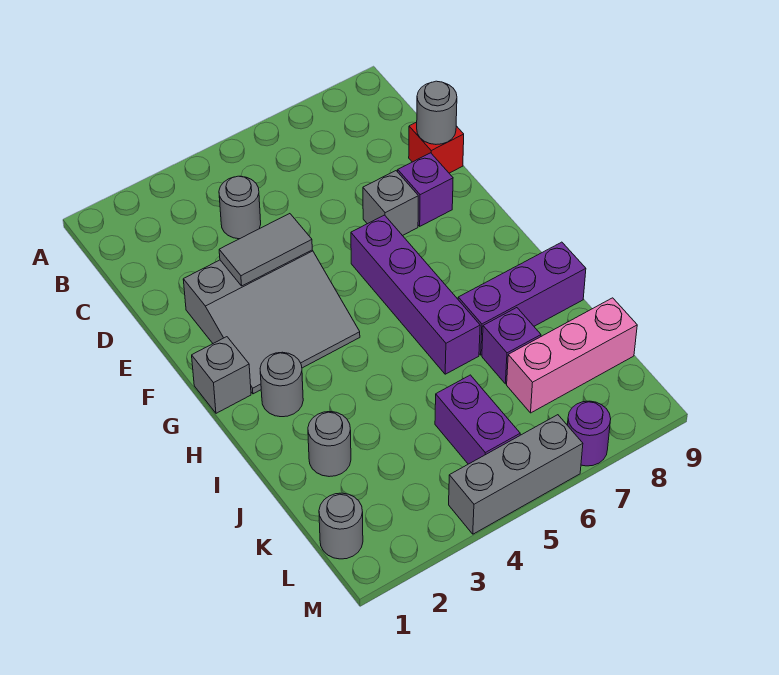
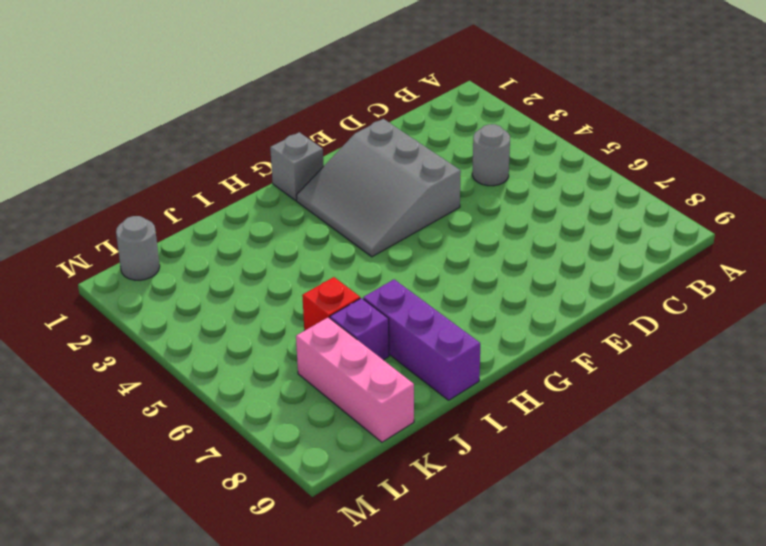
red 1x1 brick [302,277,360,331] -> red 1x1 brick moved to [409,122,464,173]
none -> grey 1x1 brick [363,171,418,236]
none -> purple 1x1 brick [398,153,453,226]
none -> purple 1x4 brick [351,215,480,374]

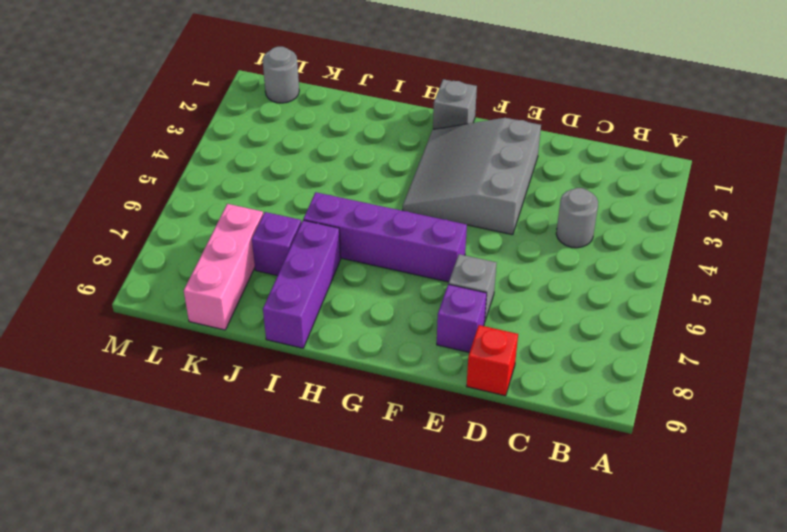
none -> grey 1x1 round brick [260,352,303,417]
none -> grey 1x1 round brick [308,412,351,477]
none -> purple 1x2 brick [435,375,520,464]

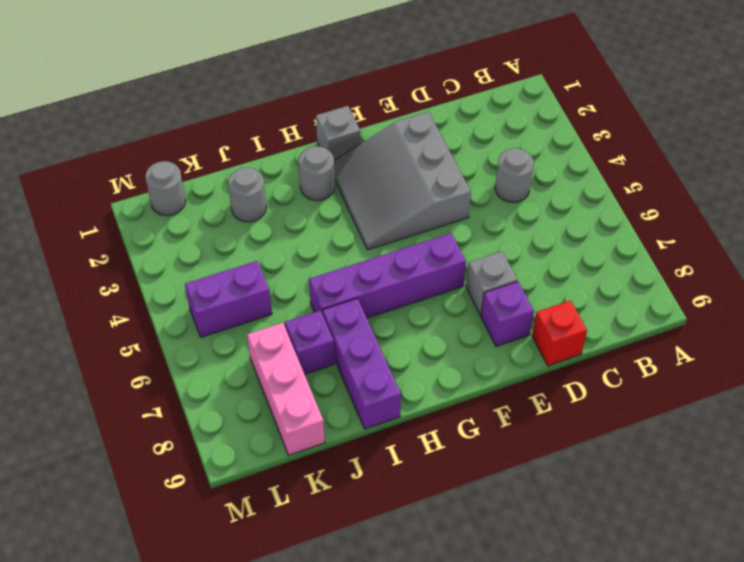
none -> grey 1x3 brick [449,415,583,534]
none -> purple 1x1 round brick [567,401,611,466]
none -> grey 1x1 round brick [417,81,457,144]

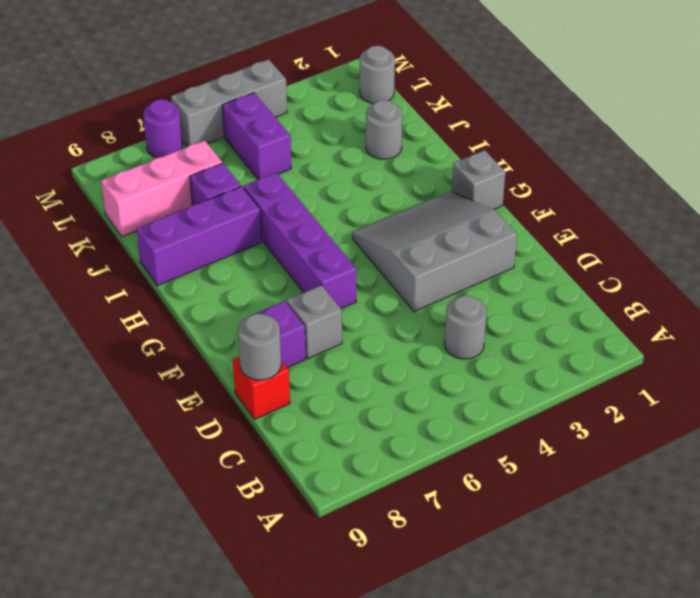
none -> grey 1x1 round brick [260,352,303,417]
none -> grey 1x2 tile [219,214,312,286]

